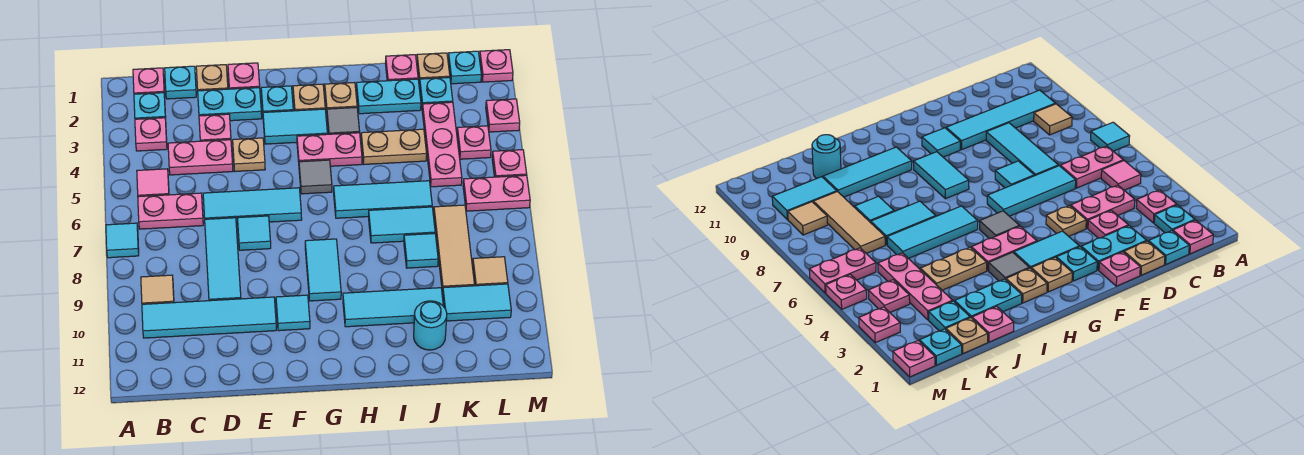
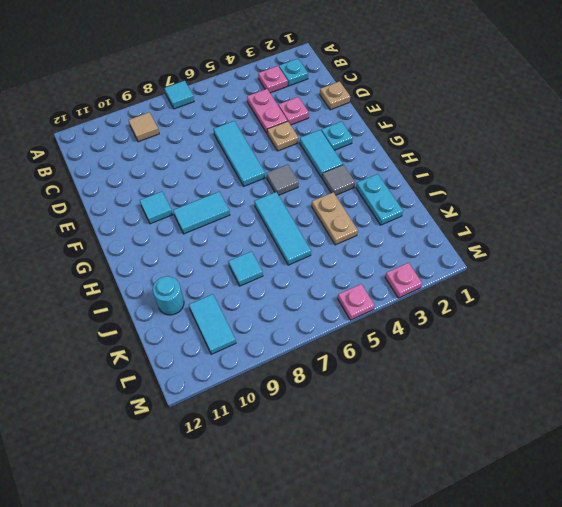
none -> pink 1x1 plate [133,68,165,95]
none -> pink 1x1 tile [137,169,169,197]
none -> pink 1x2 plate [138,193,203,229]
none -> cyan 1x4 tile [142,297,276,338]

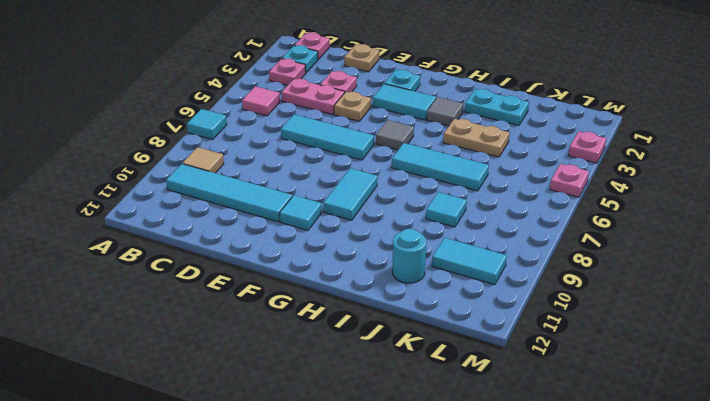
none -> pink 1x2 plate [138,193,203,229]
none -> cyan 1x1 plate [165,66,196,99]
none -> cyan 1x2 plate [198,88,262,121]
none -> cyan 1x3 tile [205,218,241,301]

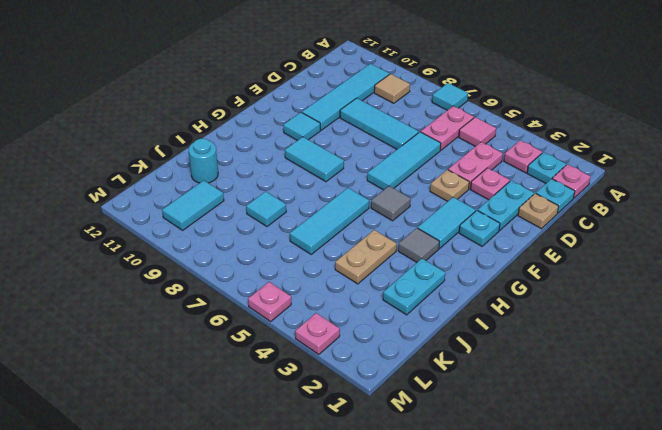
none -> pink 1x1 plate [228,63,260,89]
none -> cyan 1x1 tile [238,216,271,250]
none -> tan 1x1 plate [293,84,325,111]
none -> pink 1x2 plate [297,133,362,166]

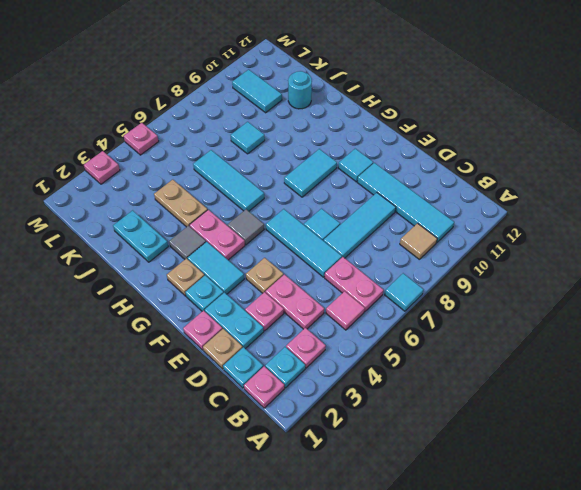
none -> tan 1x1 plate [325,82,357,111]
none -> cyan 1x3 tile [343,288,443,327]
none -> cyan 1x2 tile [369,207,435,243]
none -> pink 1x1 plate [385,55,418,81]

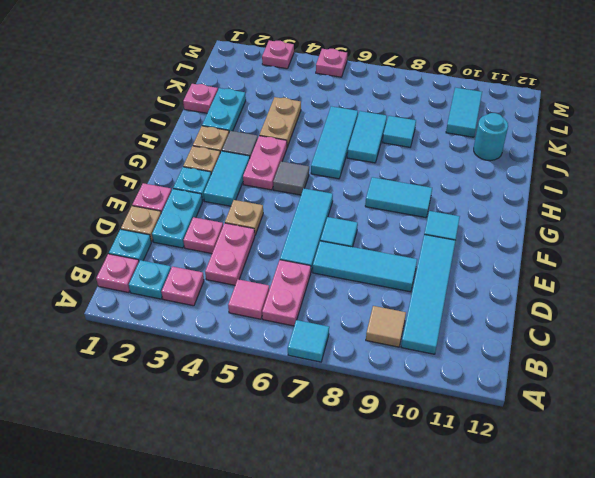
none -> cyan 1x3 tile [343,288,443,327]
none -> tan 1x1 plate [417,53,450,85]
none -> cyan 1x1 plate [420,77,453,107]
none -> pink 1x3 plate [422,102,462,187]

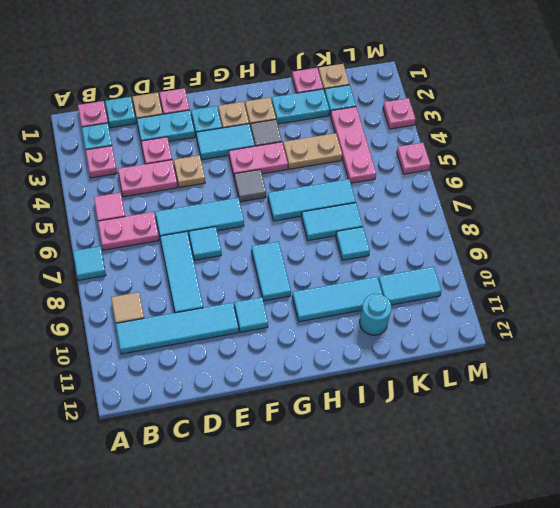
none -> tan 1x3 tile [434,205,475,293]
none -> cyan 1x1 plate [448,51,481,84]
none -> pink 1x1 plate [457,126,491,159]
none -> pink 1x2 plate [463,175,530,211]

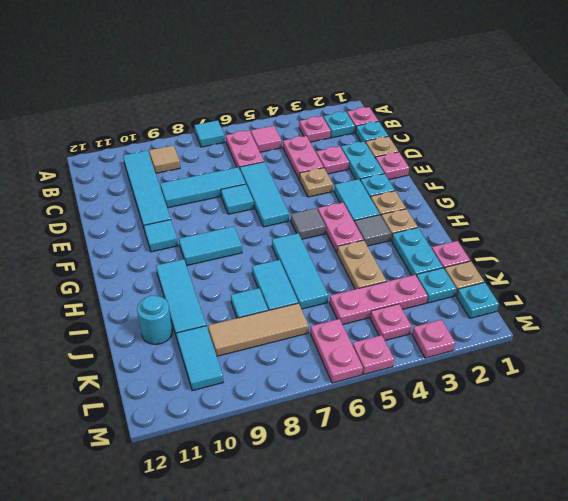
none -> tan 1x1 tile [473,257,508,286]
none -> pink 1x1 plate [479,50,513,82]

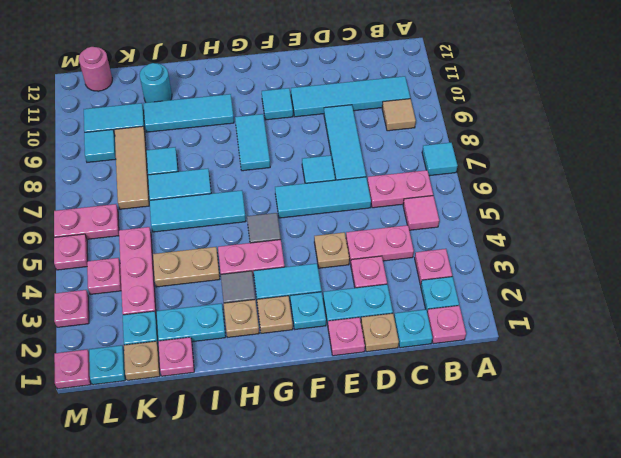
cyan 1x1 tile [84,130,116,162] -> tan 1x1 tile [473,257,508,286]
pink 1x1 round brick [79,47,112,91] -> none

